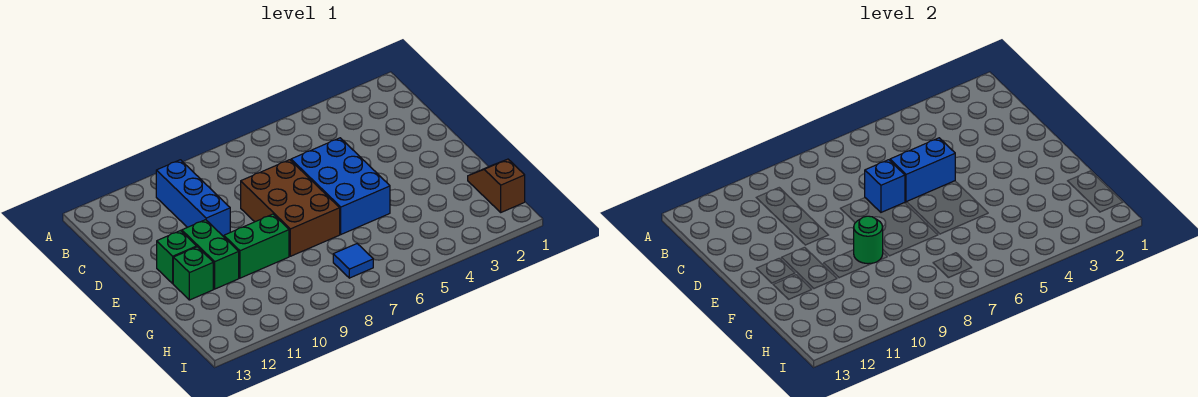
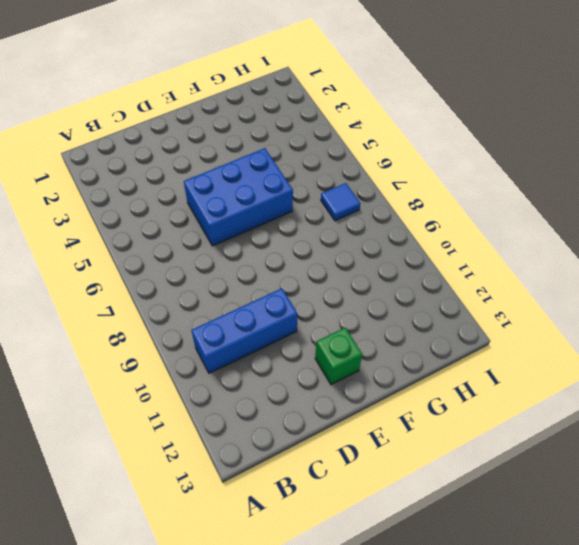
none -> brown 2x3 brick [241,160,340,256]
none -> green 1x2 brick [182,220,239,289]
none -> green 1x2 brick [224,214,289,278]

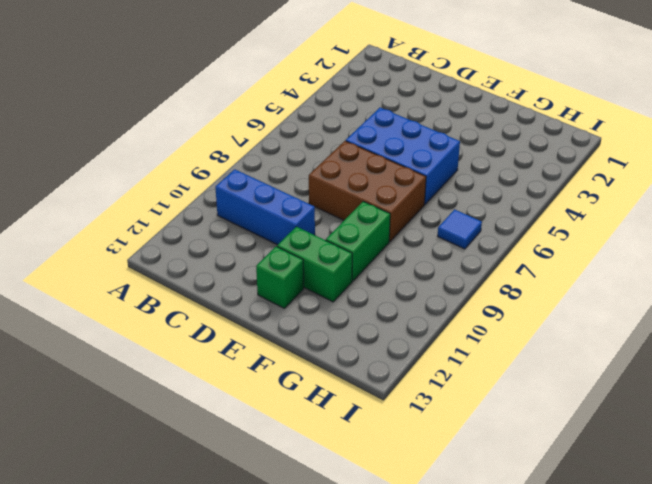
none -> green 1x1 brick [173,247,213,300]
none -> brown 1x2 slope [468,159,525,212]
none -> blue 1x2 brick [890,138,955,202]

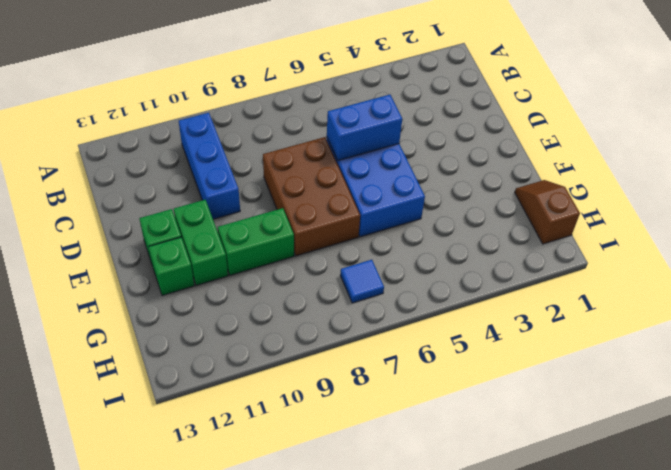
none -> blue 1x1 brick [865,160,905,212]
none -> green 1x1 round brick [854,216,883,264]

